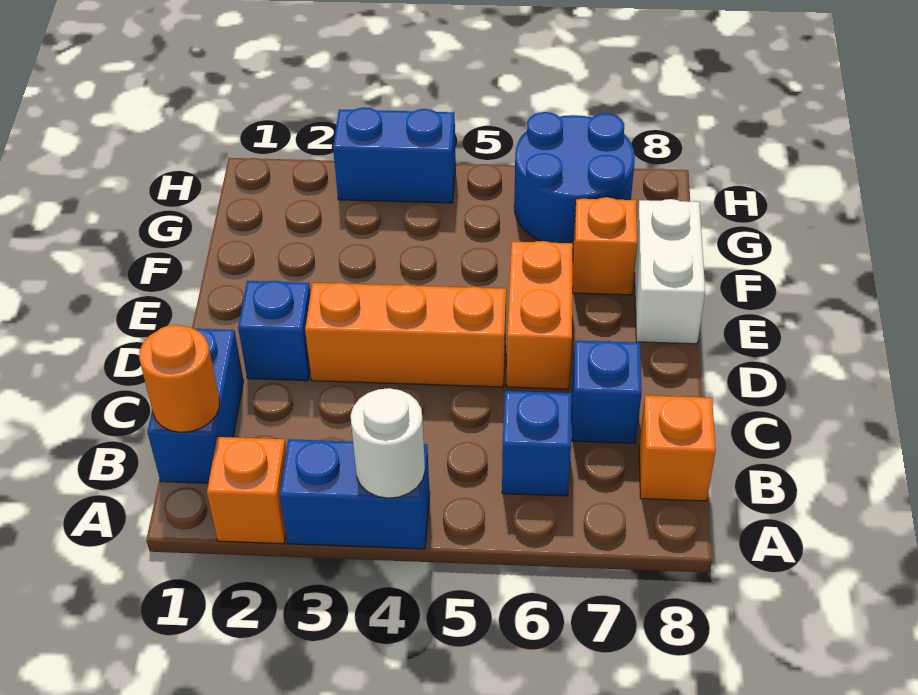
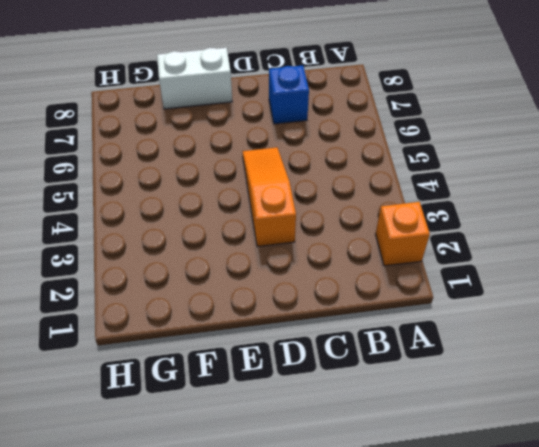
orange 1x3 slope [242,147,296,247] -> orange 1x3 brick [305,283,506,387]
none -> blue 1x2 brick [280,439,430,549]
none -> blue 1x2 brick [147,328,244,483]
none -> blue 1x1 brick [502,391,572,496]

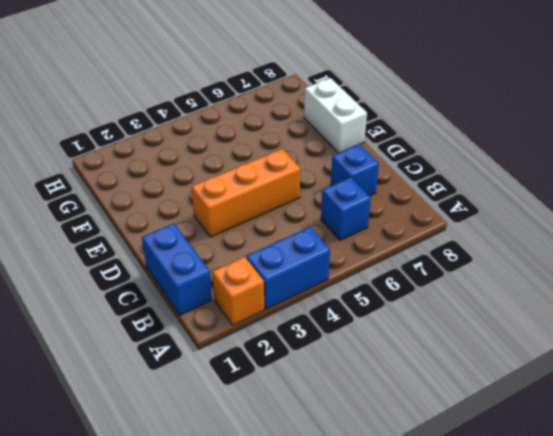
none -> orange 1x1 brick [639,396,716,501]
none -> blue 1x1 brick [238,281,310,381]
none -> orange 1x2 brick [507,241,573,389]

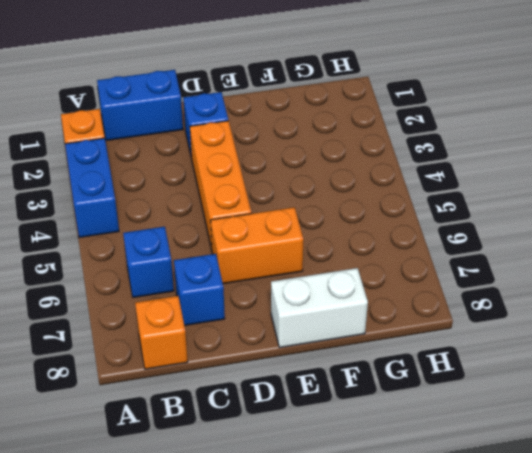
none -> orange 1x1 brick [573,197,637,295]
none -> blue 2x2 round brick [514,112,635,245]
none -> blue 1x2 brick [333,107,456,203]

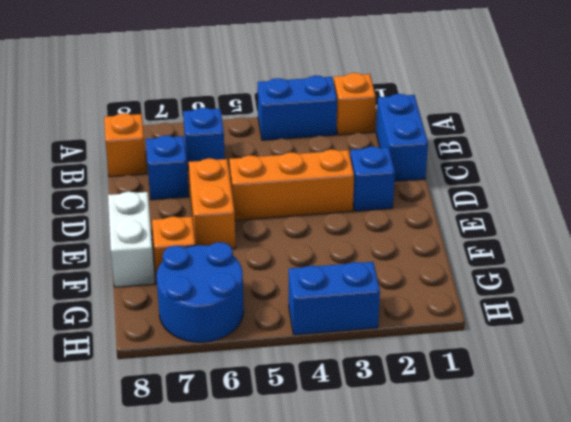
none -> white 1x1 round brick [351,388,425,498]
none -> orange 1x1 round brick [139,325,219,432]

